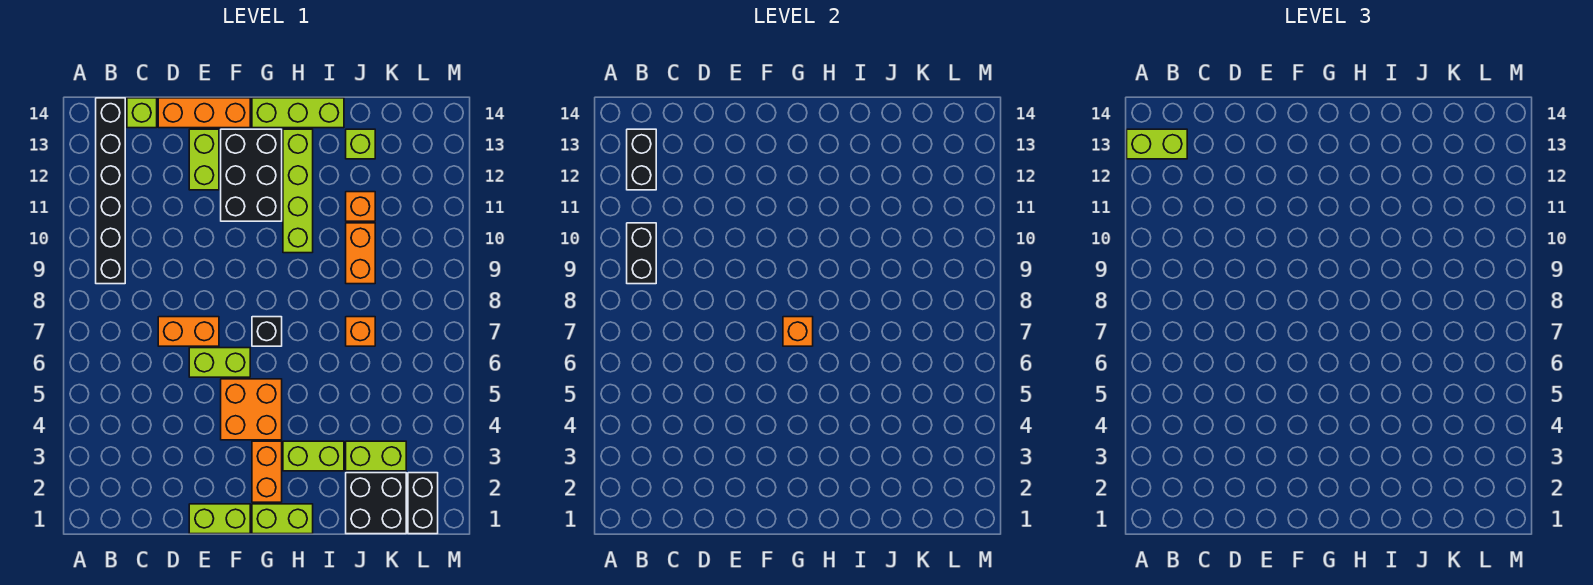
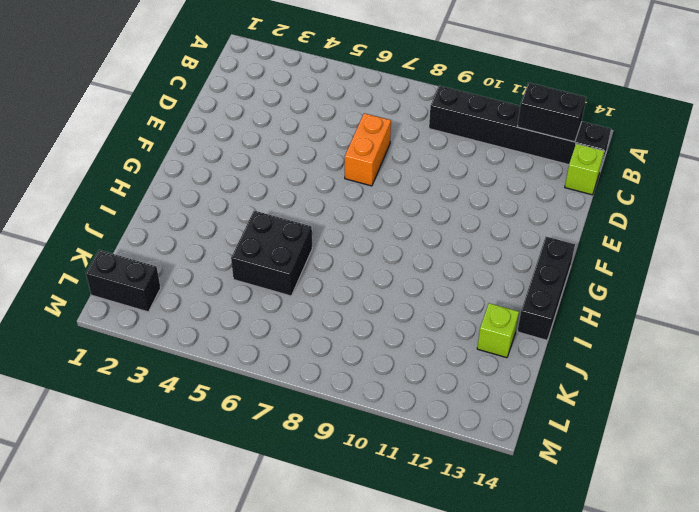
black 1x3 brick [517,237,575,340] -> lime 1x3 brick [252,98,344,128]
black 2x2 brick [231,211,312,296] -> black 2x2 brick moved to [346,473,406,534]
none -> orange 1x3 brick [158,98,250,128]
none -> lime 1x2 brick [189,504,250,534]
none -> lime 1x2 brick [189,348,250,377]

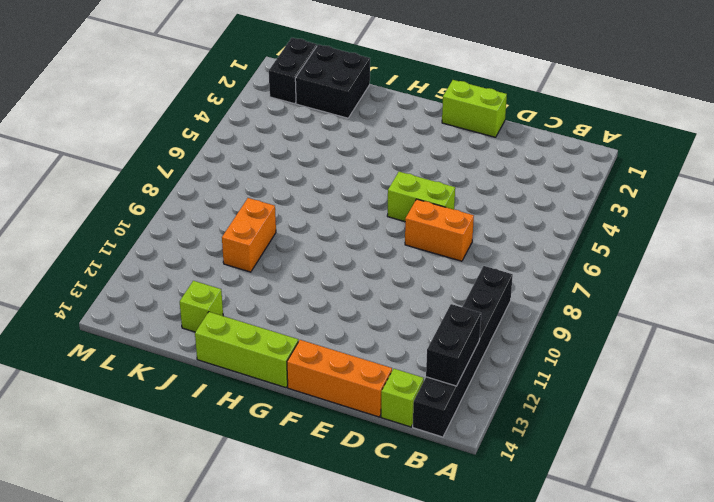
none -> lime 1x2 brick [189,129,219,190]
none -> orange 2x2 brick [221,379,282,440]
none -> black 2x3 brick [221,129,282,221]

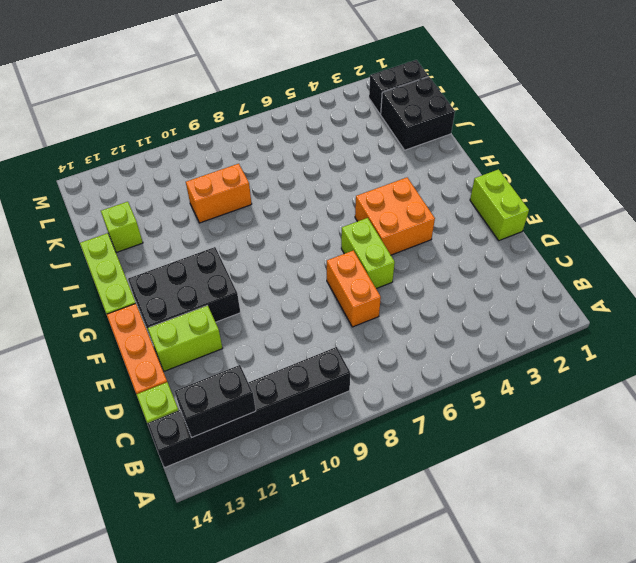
none -> lime 1x2 brick [252,504,313,534]
none -> orange 1x2 brick [252,441,282,502]
none -> black 1x1 brick [252,317,282,346]

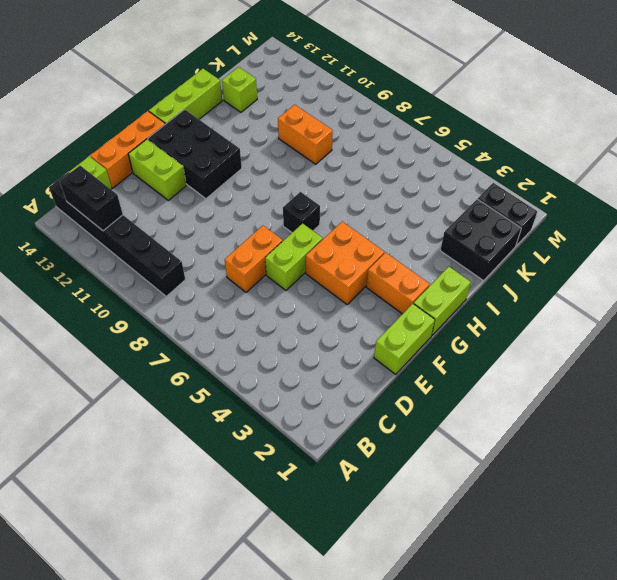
none -> lime 1x2 brick [283,441,344,471]
none -> lime 1x4 brick [283,129,313,253]
none -> lime 1x2 brick [346,441,406,471]

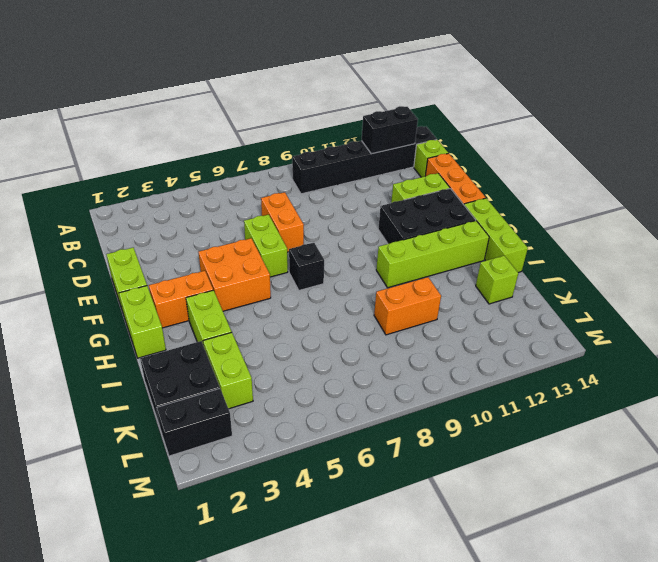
none -> orange 1x1 brick [346,317,375,346]
none -> orange 1x1 brick [346,192,375,221]
none -> black 1x2 brick [627,223,656,284]

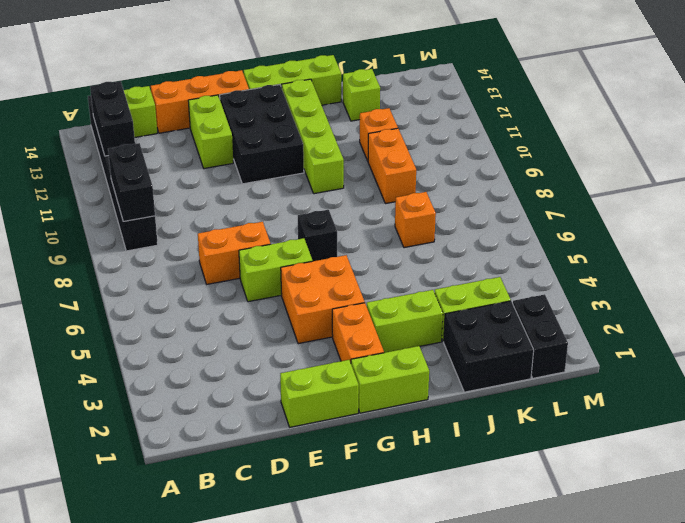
none -> orange 1x1 brick [783,317,813,346]
none -> lime 1x2 brick [1127,129,1187,159]

